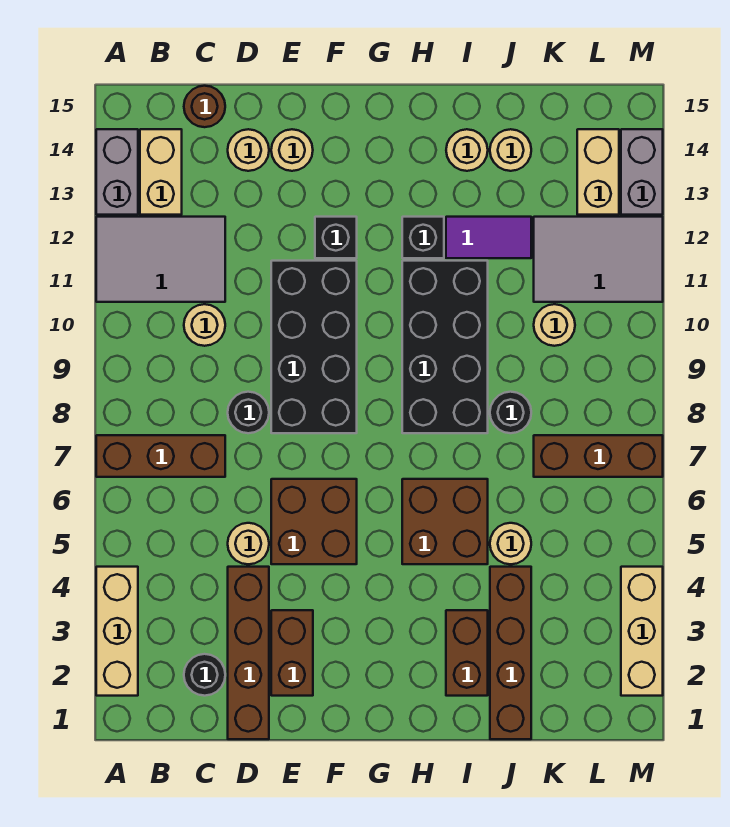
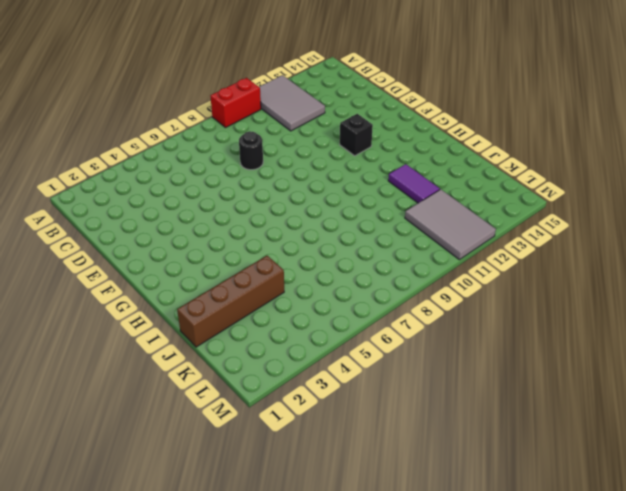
red 1x2 brick [211,78,261,128] -> none
none -> tan 1x3 brick [96,567,138,696]
none -> brown 1x3 brick [96,435,225,477]
none -> grey 1x2 brick [96,129,138,215]
none -> tan 1x2 brick [140,129,182,215]

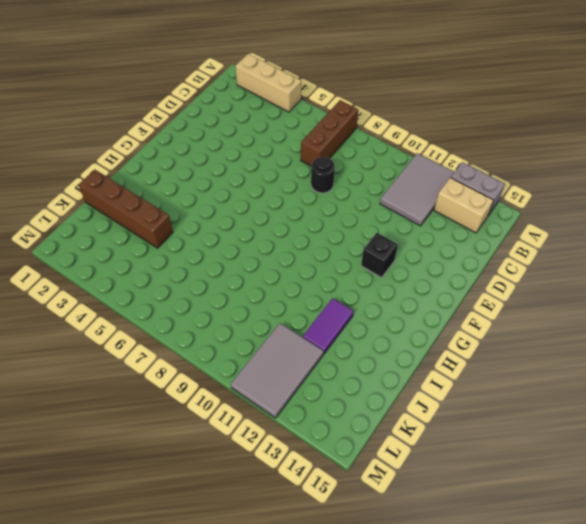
none -> black 1x1 round brick [184,654,225,696]
none -> tan 1x1 round brick [184,304,225,346]
none -> brown 1x1 round brick [184,86,225,127]
none -> brown 1x4 brick [228,567,269,739]

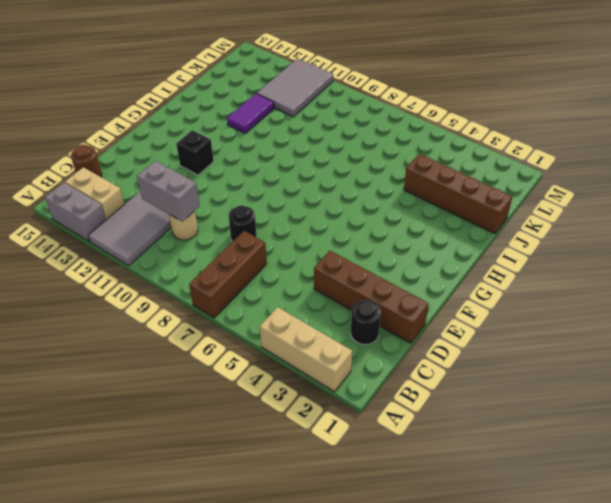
grey 1x2 brick [137,161,200,221] -> grey 1x2 brick moved to [621,129,663,215]
none -> tan 1x1 round brick [228,523,269,564]
none -> tan 1x1 round brick [228,129,269,171]
none -> brown 1x2 brick [271,610,313,696]
none -> brown 2x2 brick [271,479,357,564]

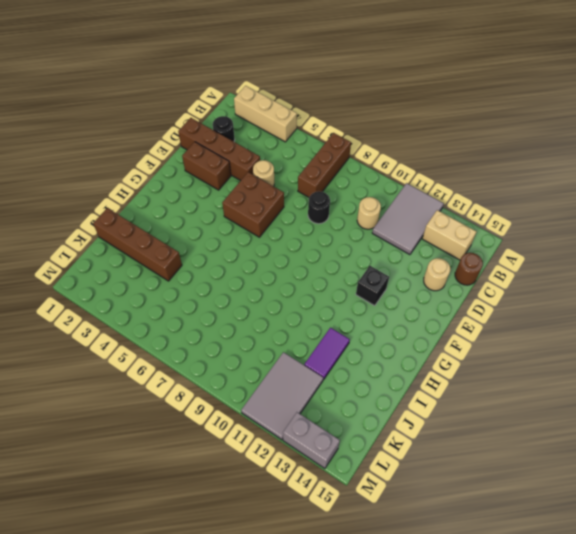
none -> grey 1x2 brick [96,129,138,215]
none -> black 2x4 brick [271,261,357,433]
none -> tan 1x1 round brick [271,129,313,171]
none -> brown 2x2 brick [402,479,488,564]

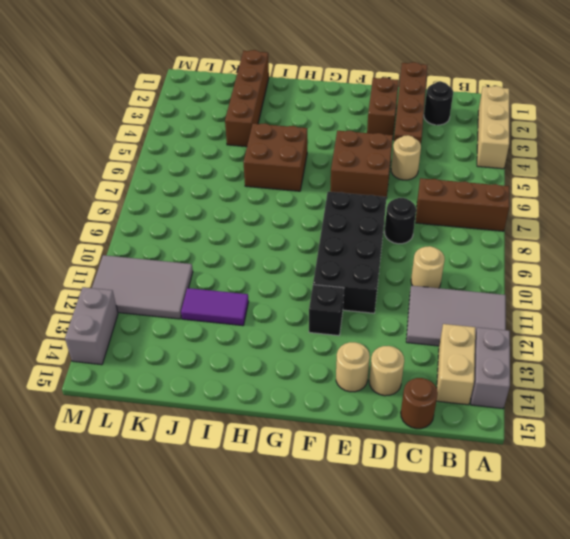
none -> black 2x4 brick [402,261,488,433]
none -> black 1x1 brick [402,217,444,258]
none -> brown 1x2 brick [446,610,488,696]
none -> tan 1x1 round brick [446,129,488,171]

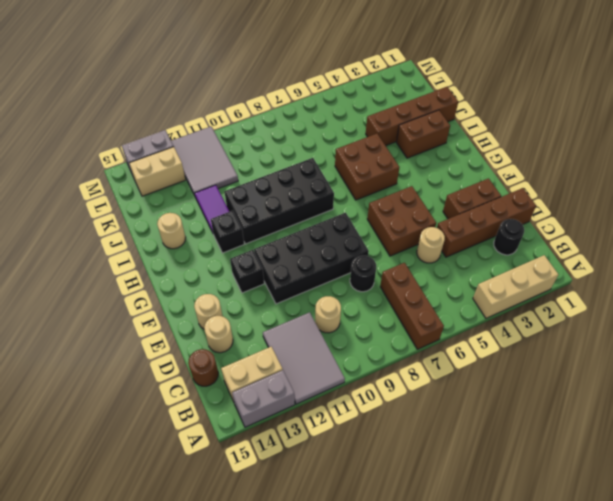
none -> tan 1x1 round brick [490,523,531,564]
none -> black 1x1 round brick [490,392,531,433]
none -> tan 1x1 round brick [490,129,531,171]
none -> brown 1x3 brick [534,435,663,477]

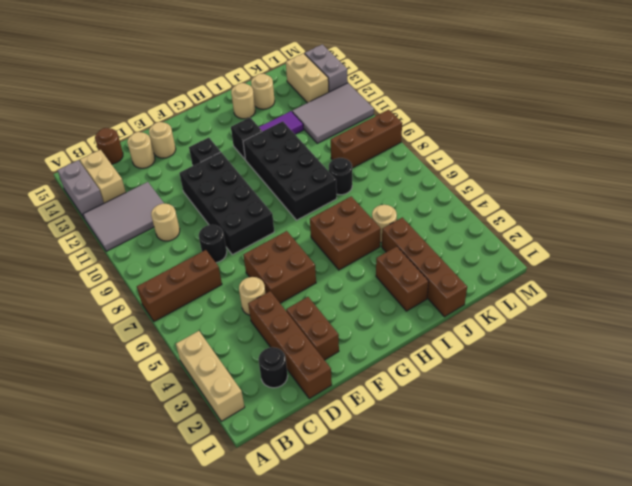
brown 1x3 brick [331,110,402,168] -> brown 1x3 brick moved to [534,435,663,477]
none -> tan 1x1 round brick [534,304,575,346]
none -> tan 1x3 brick [621,567,663,696]

